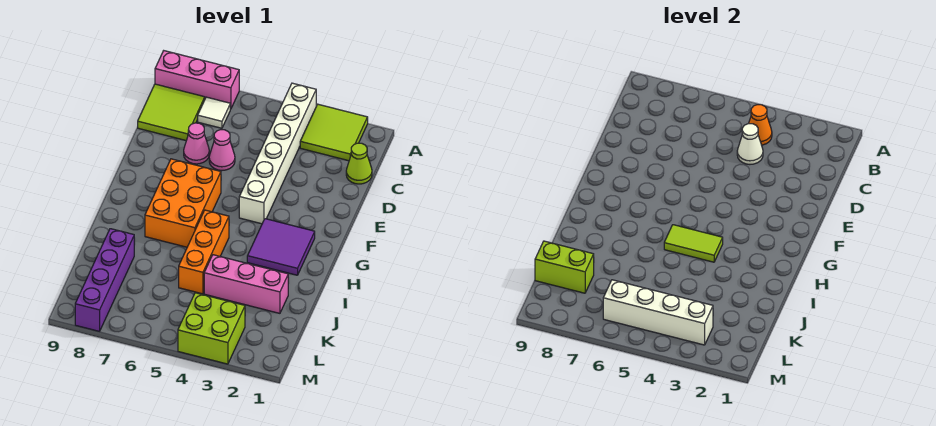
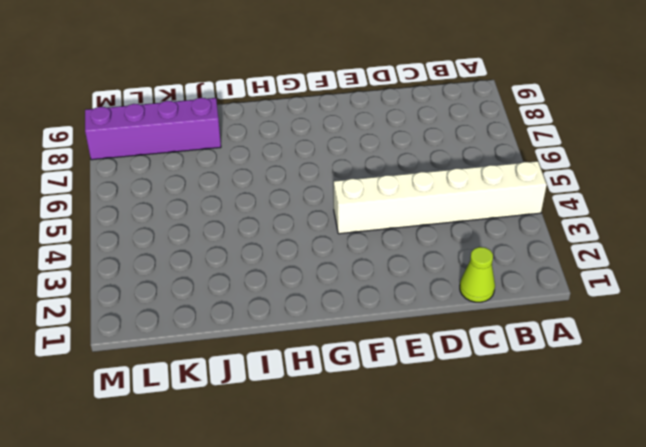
none -> lime 2x2 tile [300,104,368,161]
none -> pink 1x3 brick [155,51,239,109]
none -> white 1x1 tile [198,97,230,128]

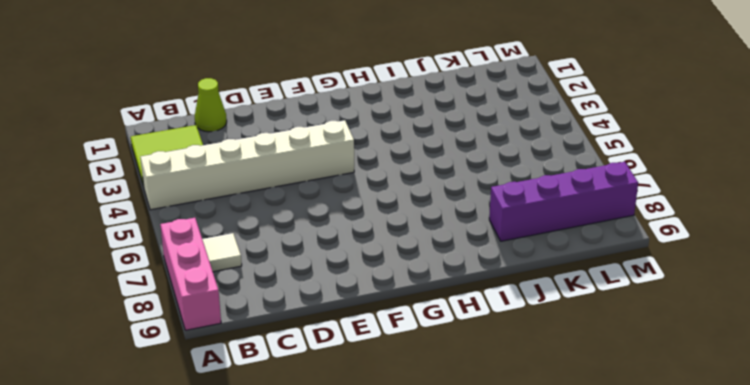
none -> lime 2x2 tile [138,84,205,141]
none -> pink 1x1 cone [209,130,235,170]
none -> pink 1x1 cone [184,123,209,164]

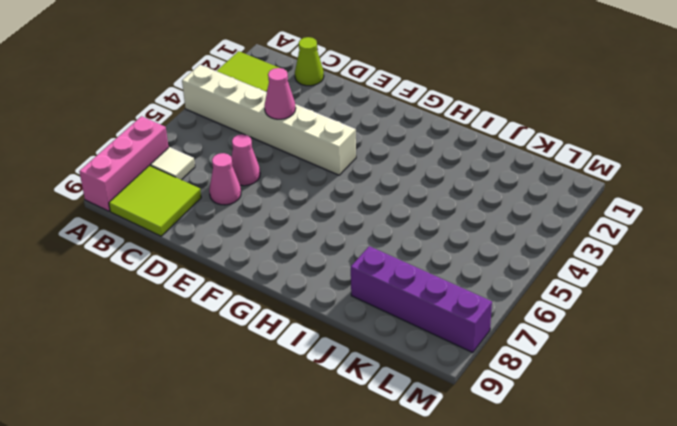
pink 1x1 cone [264,68,296,119] -> none
none -> orange 2x3 brick [145,159,221,247]
none -> purple 2x2 tile [247,219,315,275]
none -> orange 1x3 brick [179,210,229,294]

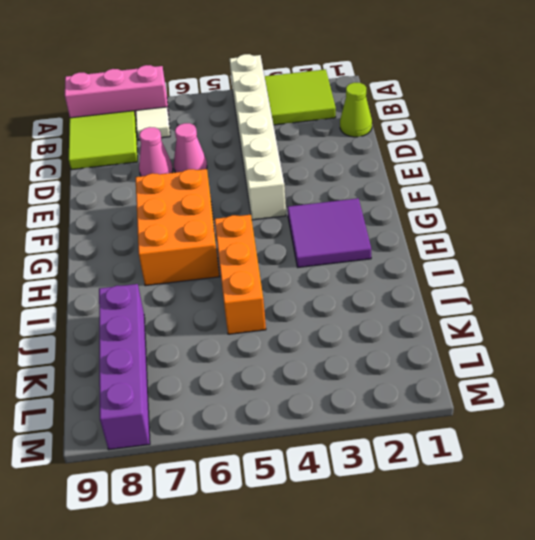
none -> pink 1x3 brick [204,255,288,313]
none -> lime 2x2 brick [178,293,245,364]
none -> orange 1x1 cone [749,105,772,145]

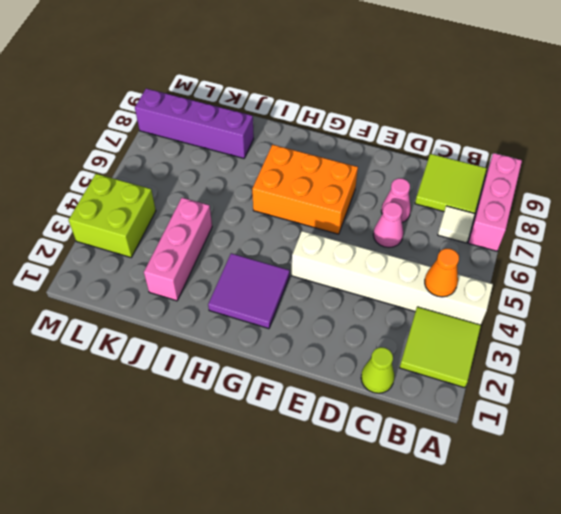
none -> orange 1x3 brick [179,210,229,294]
none -> white 1x1 cone [737,124,763,164]
none -> lime 1x2 tile [664,225,723,262]

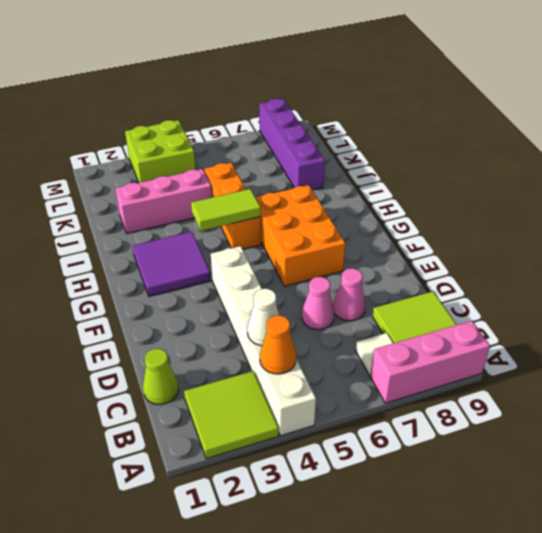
none -> lime 1x2 brick [535,241,594,293]
none -> white 1x4 brick [603,280,713,345]

